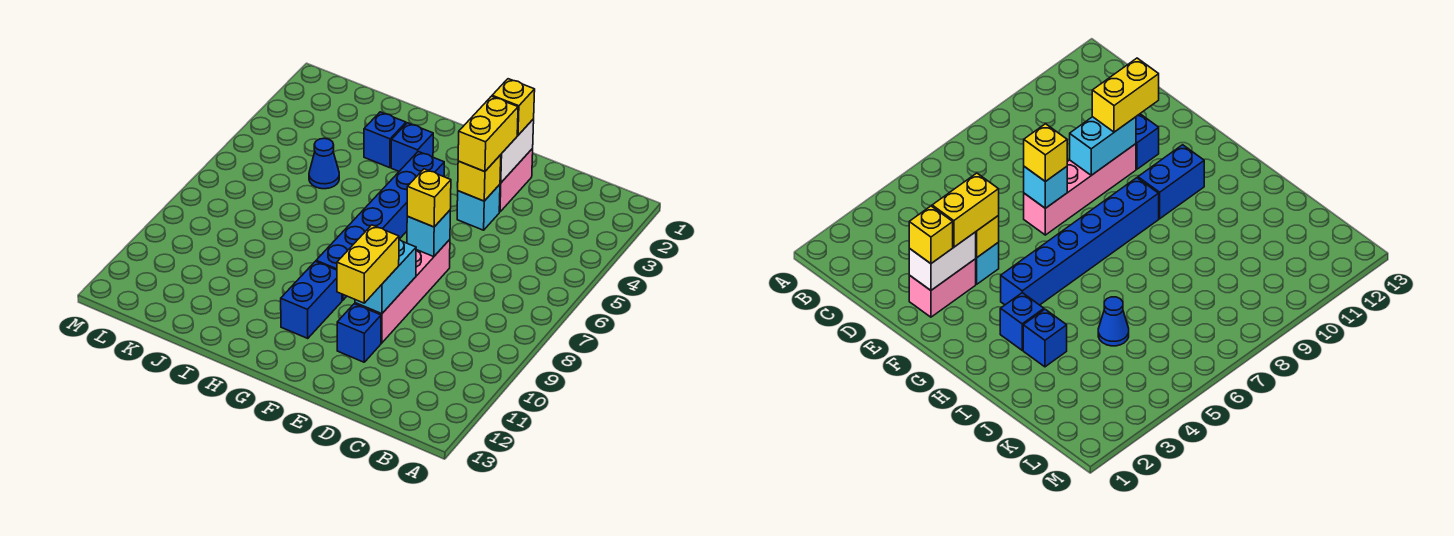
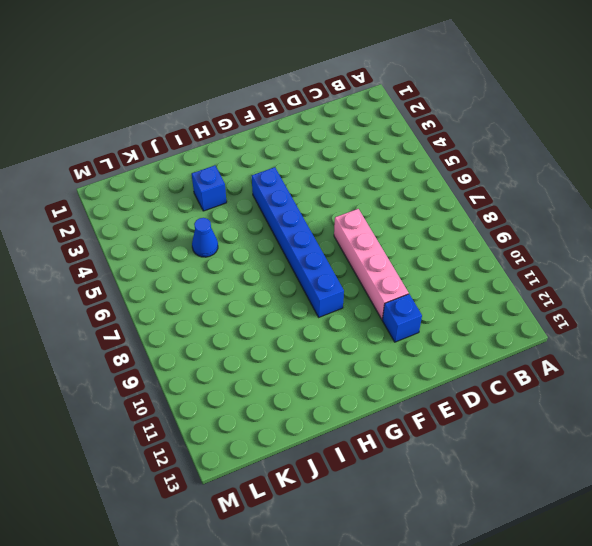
none -> pink 1x2 brick [499,148,533,212]
none -> cyan 1x1 brick [457,185,500,230]
none -> blue 1x2 brick [281,261,342,338]

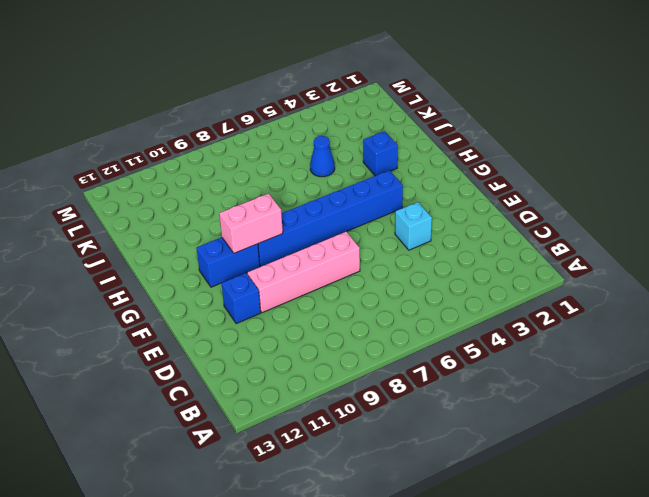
pink 1x2 brick [219,194,283,253] -> pink 1x2 brick moved to [499,148,533,212]
none -> blue 1x1 brick [391,123,433,171]
none -> white 1x2 brick [500,119,534,183]
none -> yellow 1x1 brick [457,155,501,201]

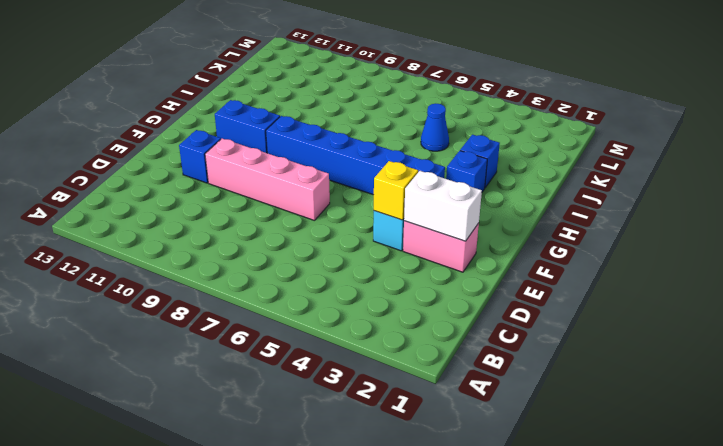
none -> cyan 1x1 brick [407,210,450,257]
none -> cyan 1x2 brick [355,240,416,314]
none -> yellow 1x1 brick [492,79,535,135]

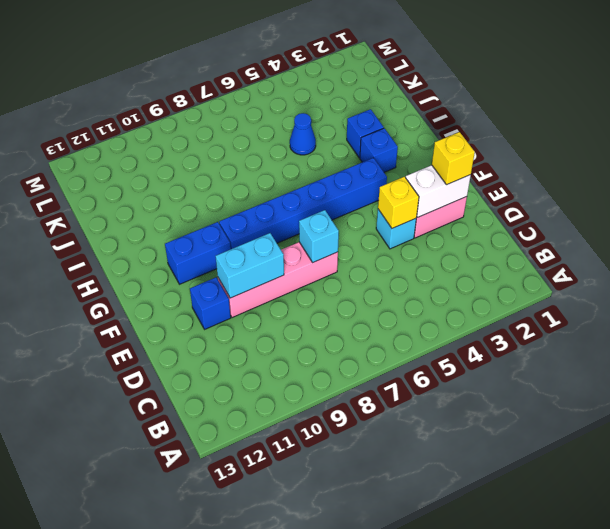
none -> yellow 1x2 brick [458,96,518,172]
none -> yellow 1x1 brick [407,169,451,227]
none -> yellow 1x2 brick [337,225,399,303]

